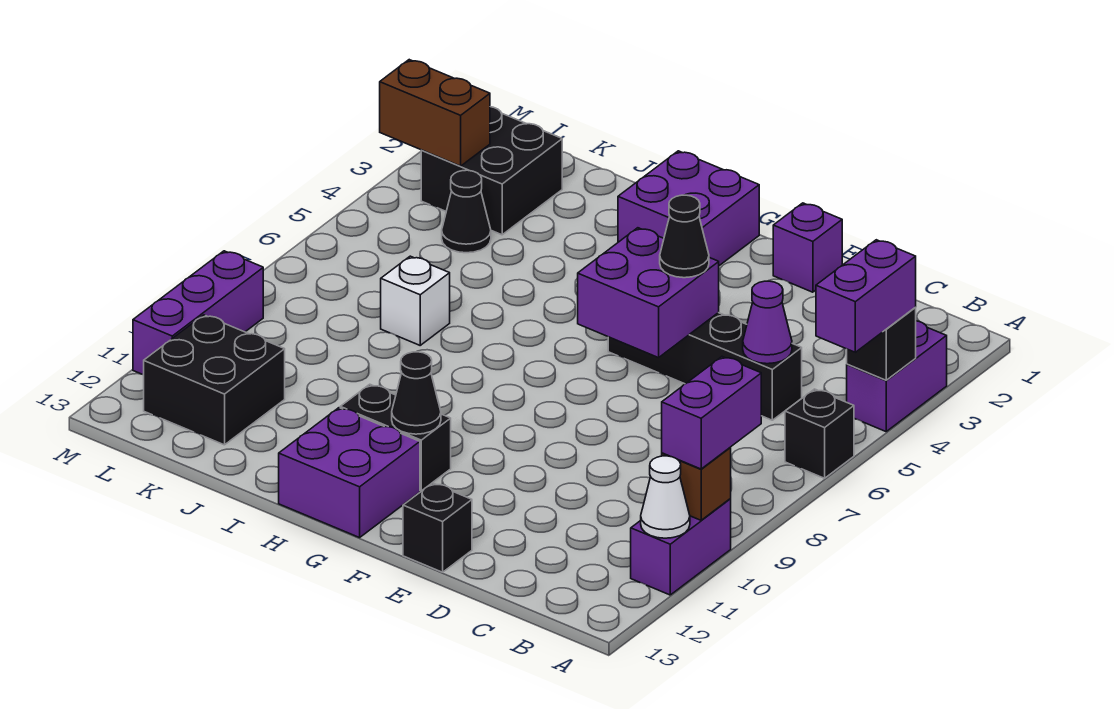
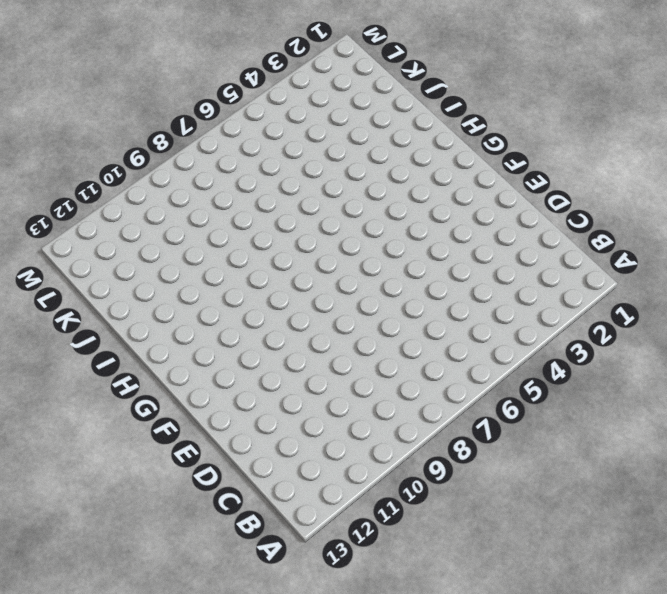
none -> purple 1x2 brick [847,321,947,431]
none -> black 1x1 brick [785,389,854,478]
none -> purple 1x2 brick [631,499,731,595]

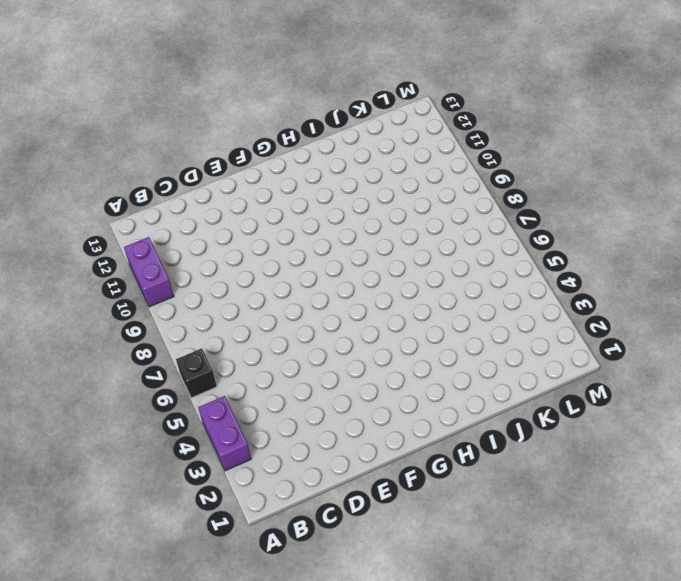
none -> black 1x4 brick [608,313,802,420]
none -> purple 1x1 brick [773,203,842,292]
none -> black 1x1 brick [403,483,472,572]

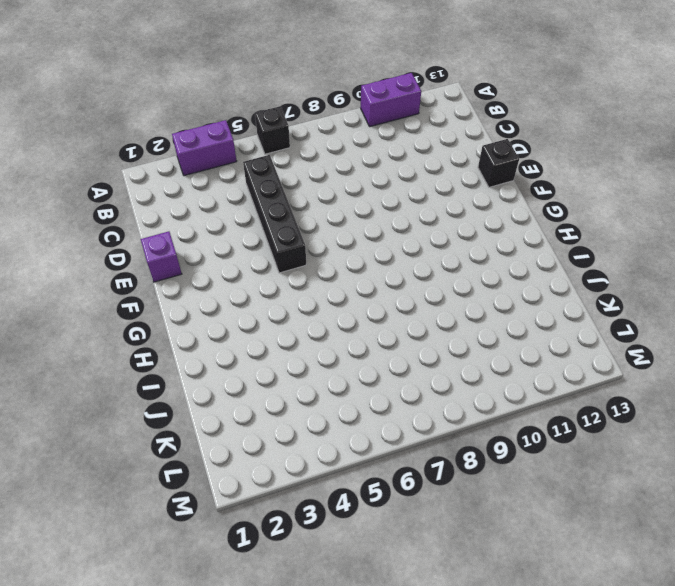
none -> purple 2x2 brick [618,151,759,266]
none -> black 1x2 brick [340,384,451,491]
none -> purple 2x2 brick [279,408,420,538]

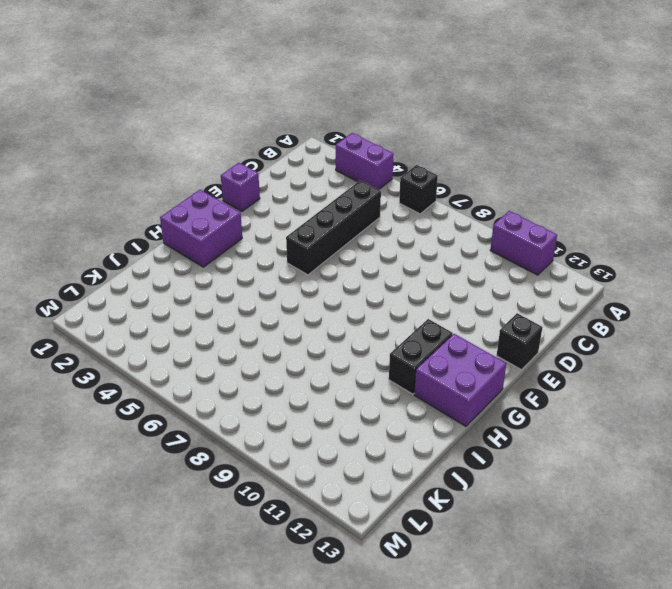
none -> white 1x1 brick [381,256,450,345]
none -> black 2x2 brick [421,107,562,235]
none -> black 1x1 cone [442,170,491,253]

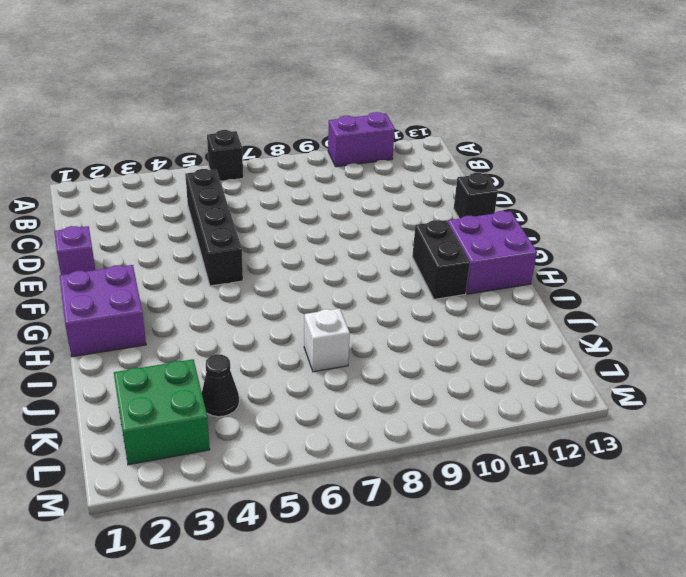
green 2x2 brick [114,359,210,465] -> black 2x2 brick [421,107,562,235]
none -> purple 1x2 brick [847,321,947,431]
none -> black 2x2 brick [144,315,285,445]
none -> purple 1x3 brick [133,251,263,375]

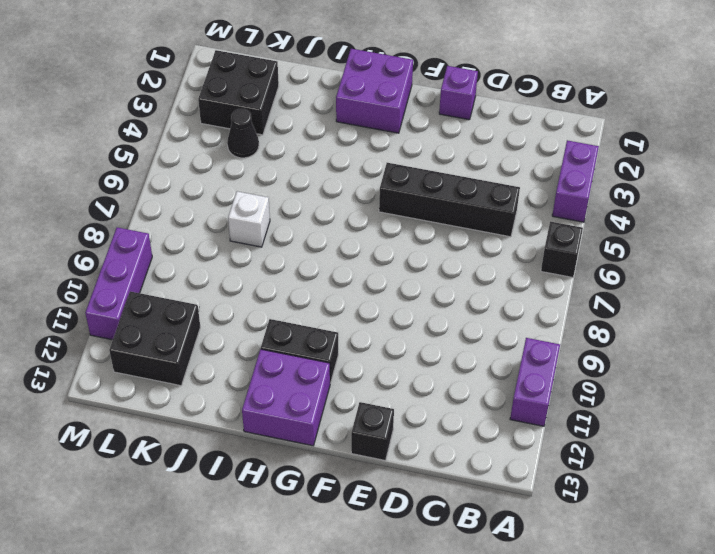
none -> black 1x1 brick [847,308,916,380]
none -> brown 1x1 brick [662,448,731,520]
none -> white 1x1 cone [641,456,690,538]

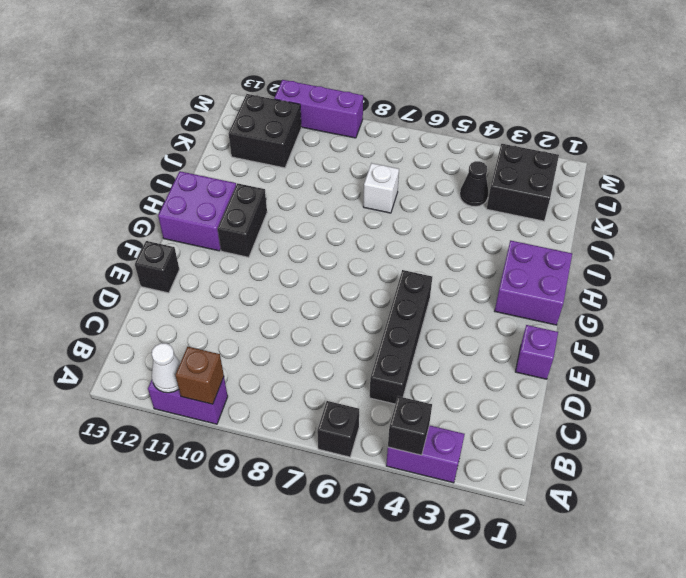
none -> purple 1x1 cone [743,281,792,364]
none -> purple 2x2 brick [578,228,719,358]
none -> black 1x1 cone [392,352,441,434]

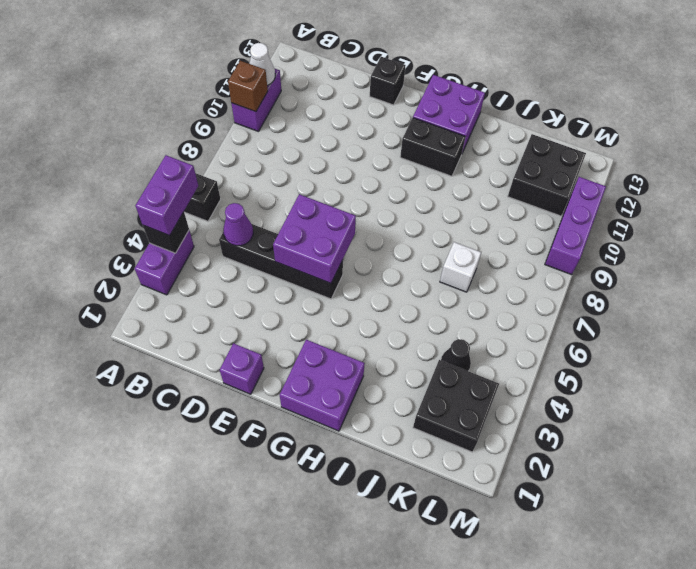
none -> black 1x1 cone [392,352,441,434]
none -> brown 1x2 brick [380,60,490,166]
none -> purple 1x2 brick [662,357,761,469]

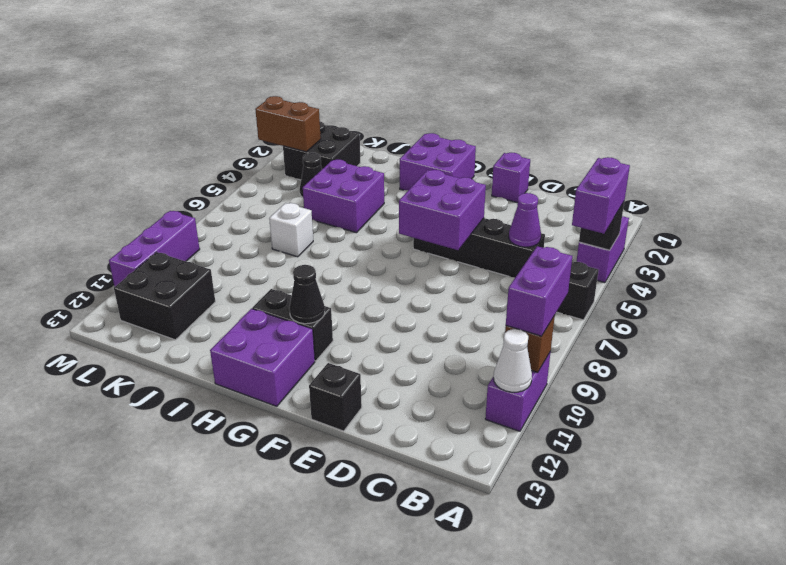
purple 2x2 brick [303,159,384,233] -> none
none -> black 1x1 cone [660,195,709,278]

